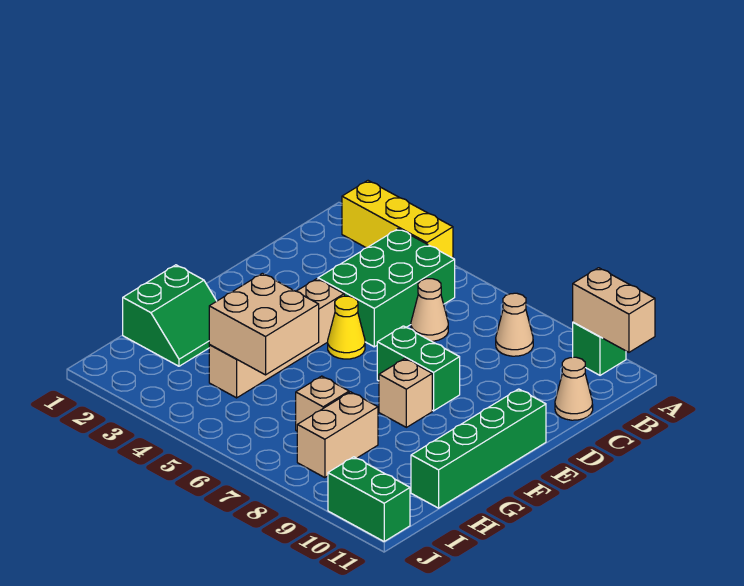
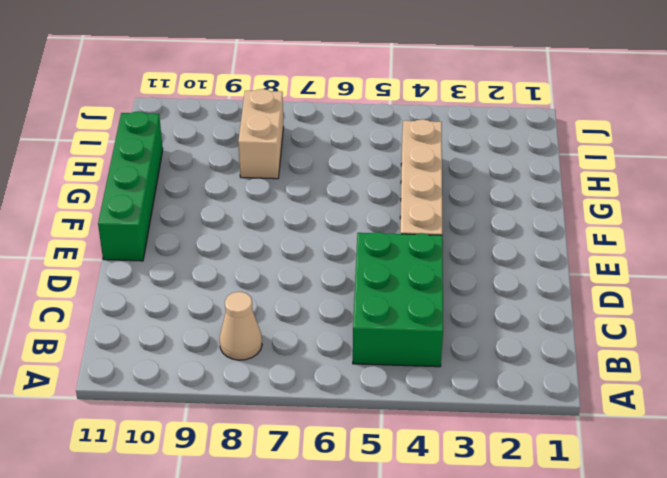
none -> yellow 1x3 brick [342,181,453,258]
none -> green 1x1 brick [573,322,626,375]
none -> tan 1x1 cone [411,279,448,341]

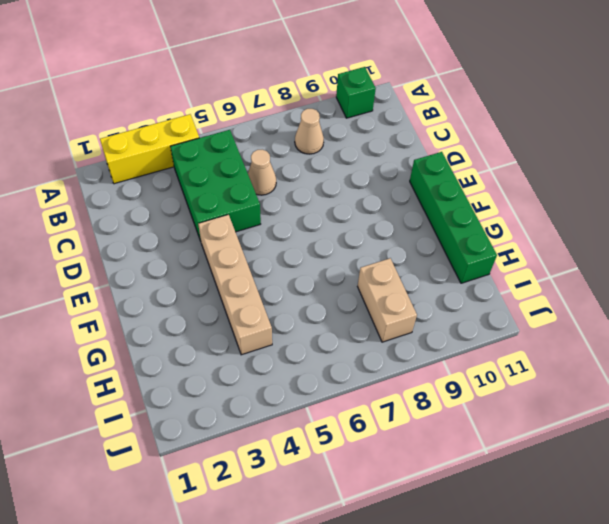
none -> tan 1x1 cone [555,357,593,420]
none -> yellow 1x1 cone [328,296,365,359]
none -> green 1x2 brick [377,326,460,411]

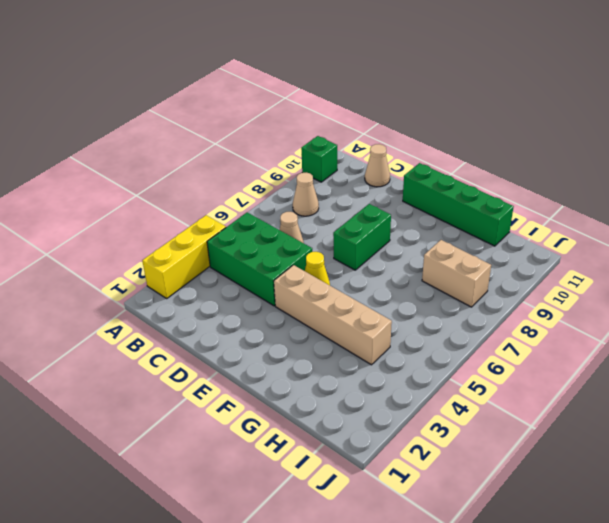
none -> tan 1x1 brick [379,359,432,427]
none -> green 2x2 slope [123,265,216,366]
none -> tan 1x1 brick [296,376,349,431]

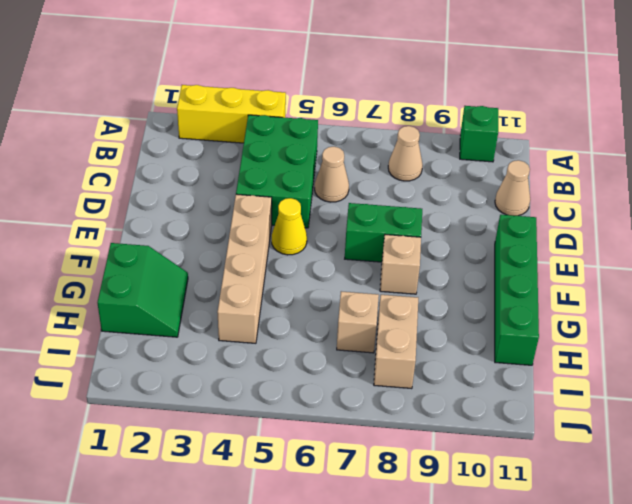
none -> green 1x2 brick [328,457,410,541]
none -> tan 1x2 brick [573,268,655,352]
none -> tan 2x2 brick [209,273,319,375]

